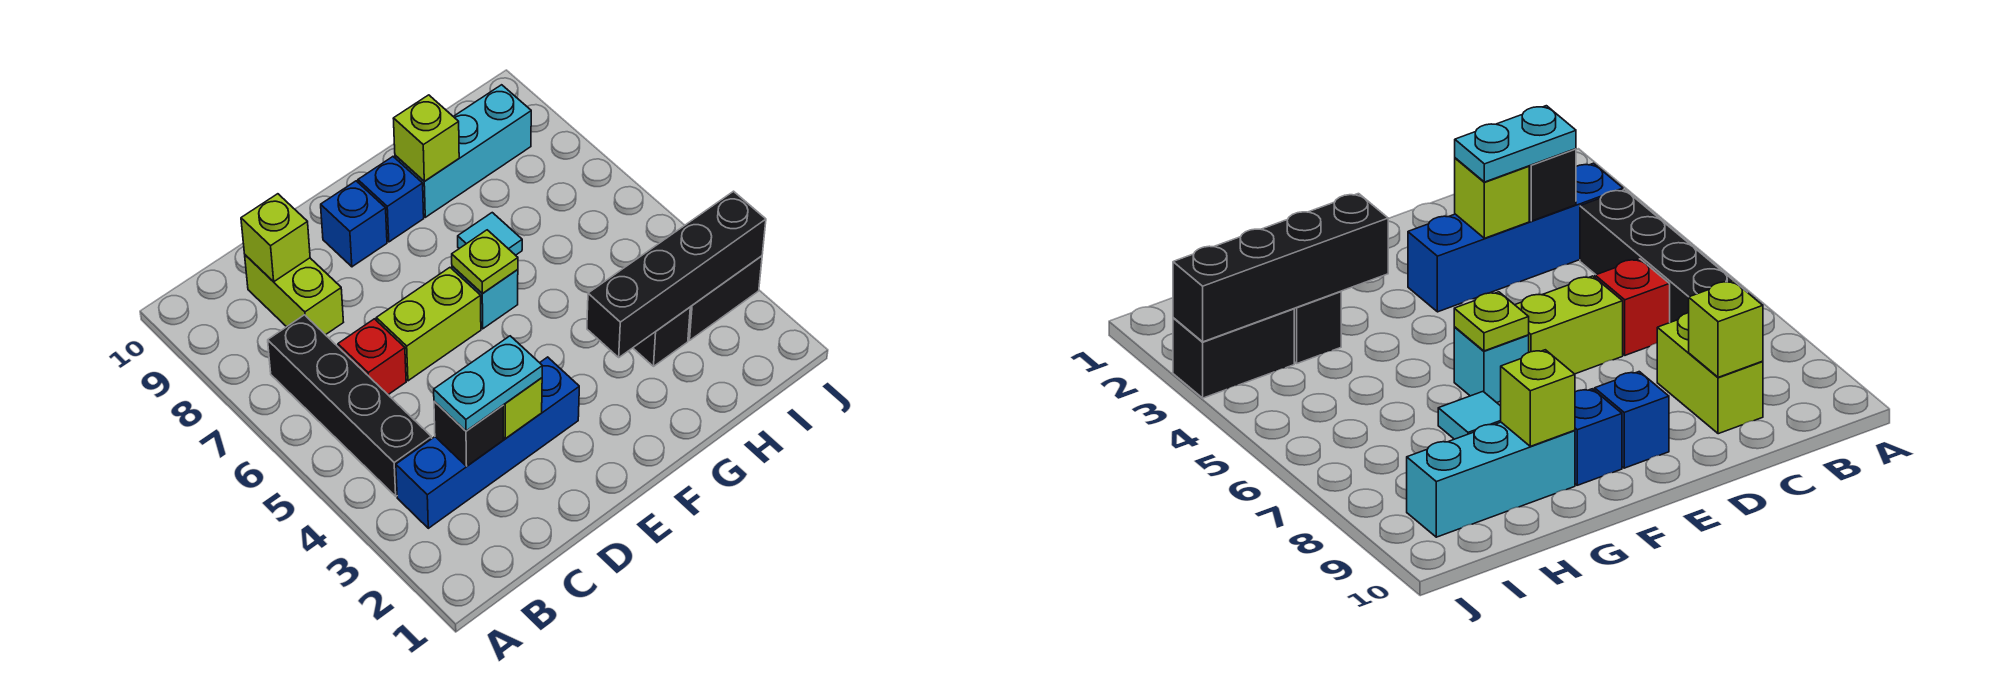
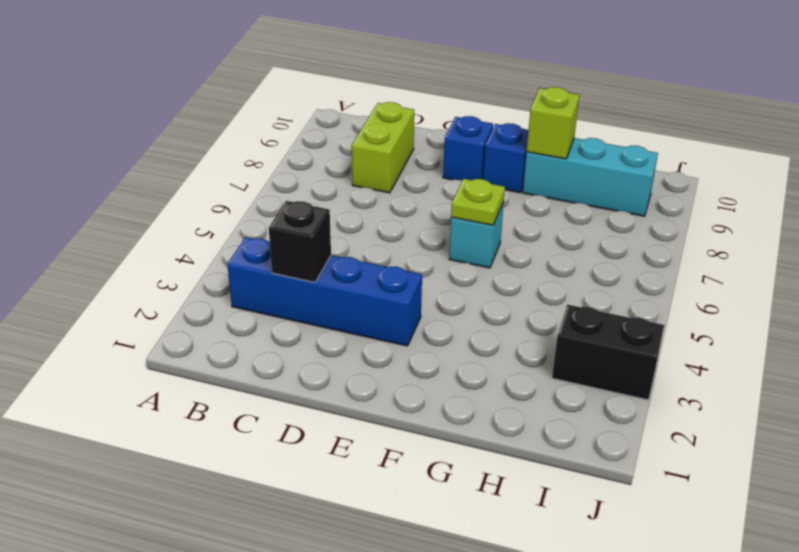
none -> black 1x4 brick [268,315,432,496]
none -> red 1x1 brick [338,319,406,395]
none -> lime 1x2 brick [376,268,481,381]

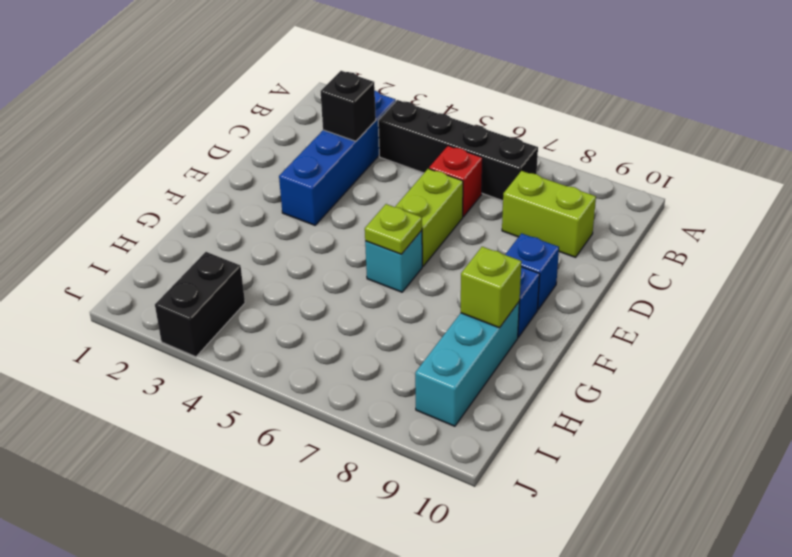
none -> cyan 1x1 tile [458,213,522,255]
none -> black 1x1 brick [633,307,690,366]
none -> lime 1x1 brick [241,194,310,282]

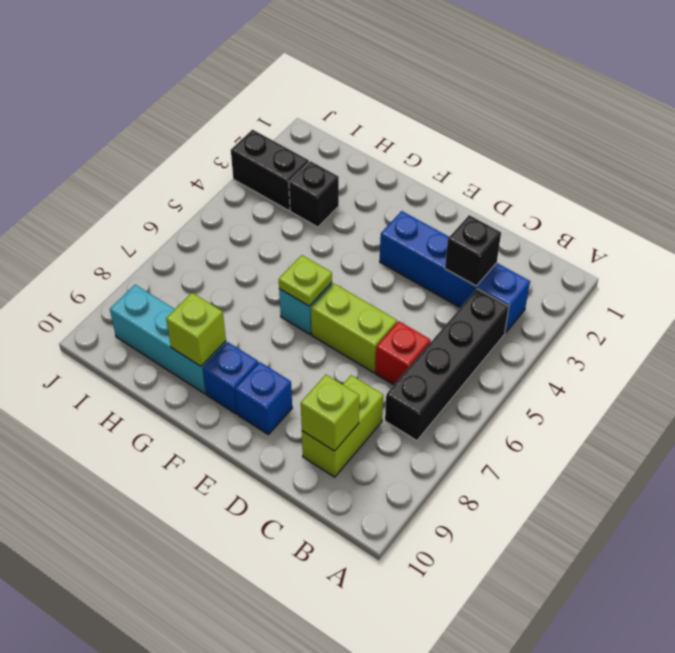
none -> cyan 1x1 tile [458,213,522,255]
none -> lime 1x1 brick [503,378,542,439]
none -> black 1x4 brick [587,191,766,357]

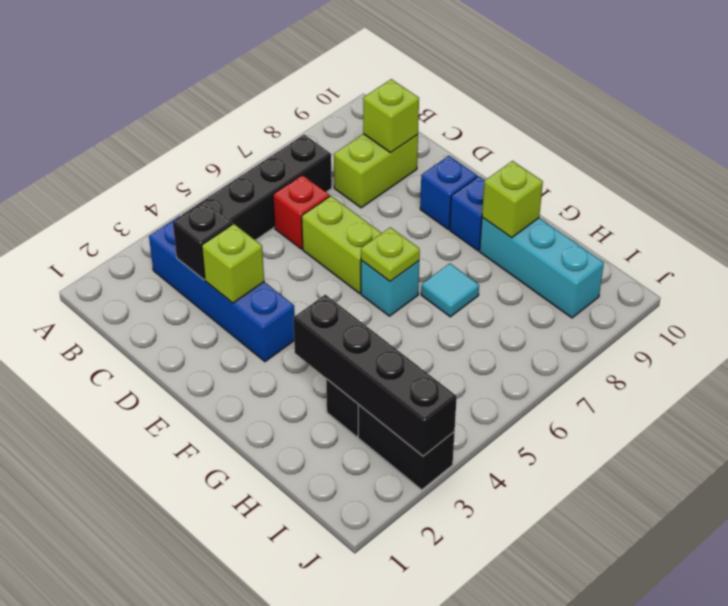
none -> cyan 1x2 plate [434,336,542,431]

